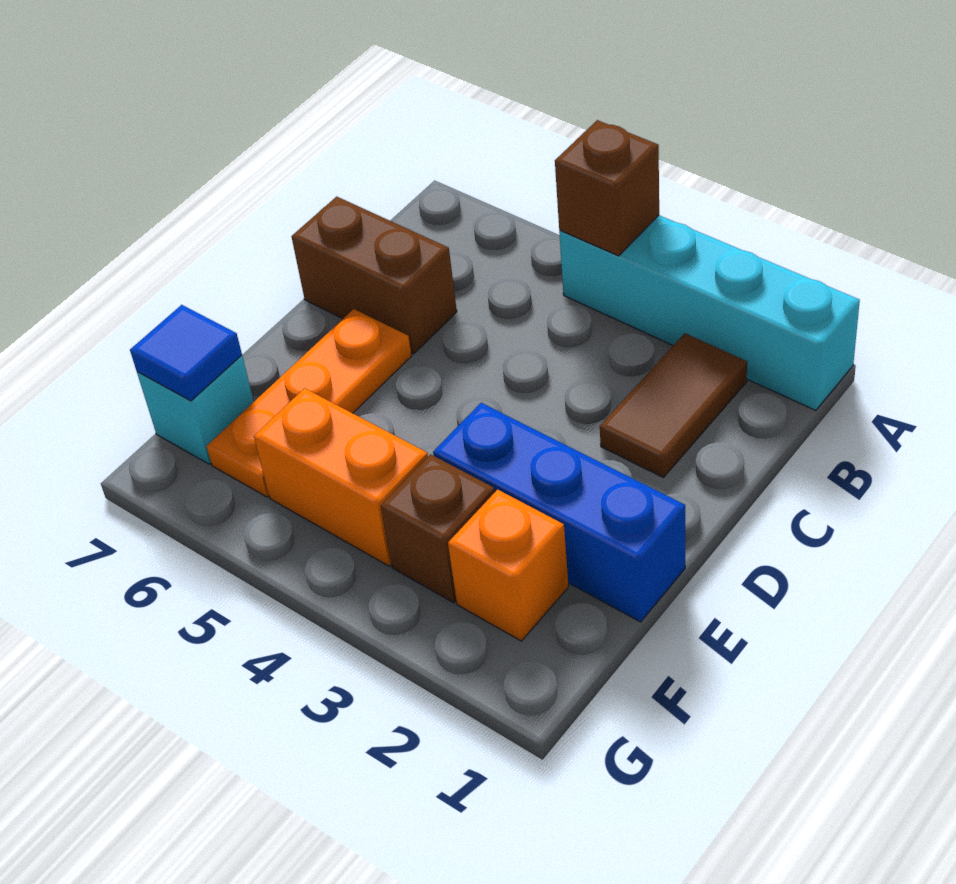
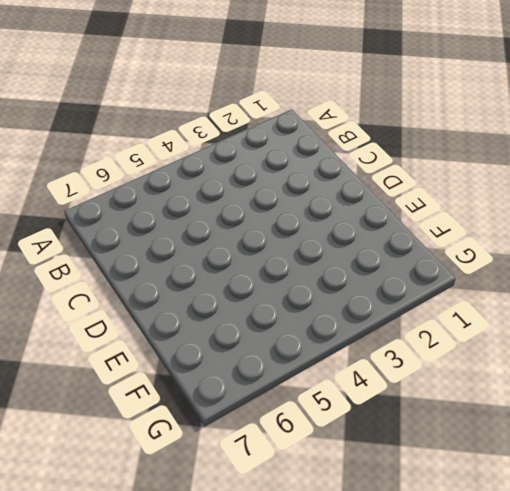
none -> cyan 1x4 brick [559,215,860,411]
none -> brown 1x2 tile [600,333,747,477]

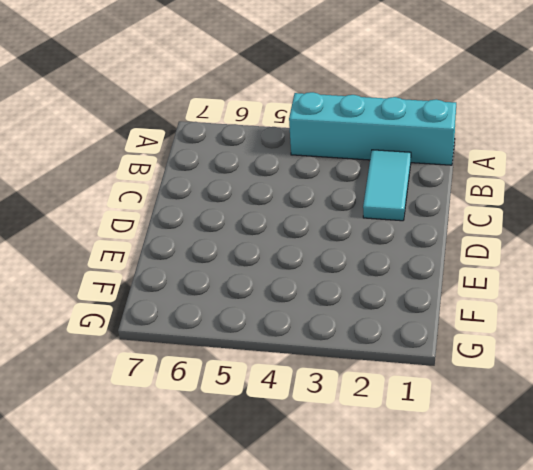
cyan 1x2 tile [363,150,411,221] -> brown 1x2 tile [600,333,747,477]
none -> brown 1x2 brick [292,197,457,354]
none -> orange 1x3 plate [206,309,412,497]

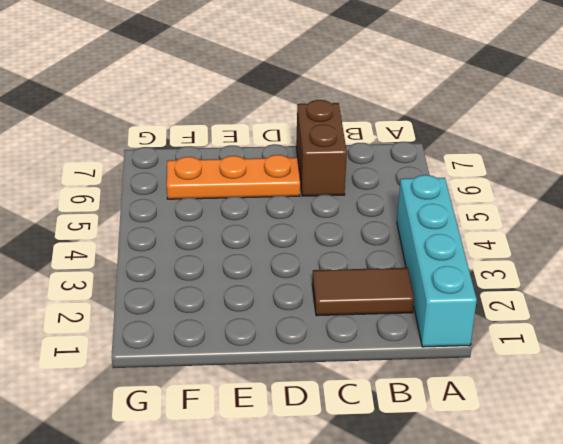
none -> blue 1x3 brick [433,403,685,622]
none -> orange 1x1 brick [448,490,569,641]

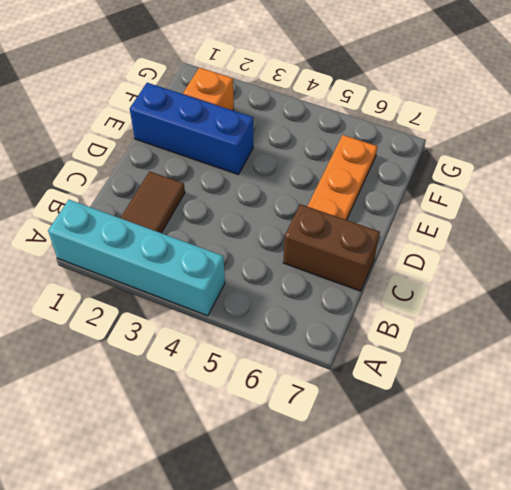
none -> brown 1x1 brick [381,454,495,603]
none -> orange 1x2 brick [254,388,428,566]

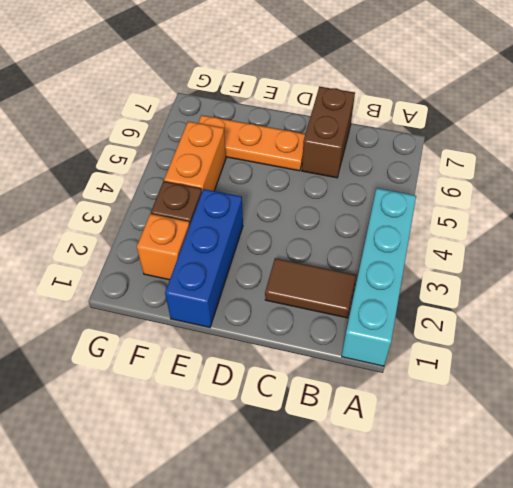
none -> cyan 1x1 brick [137,355,254,464]
none -> brown 1x1 brick [555,120,659,256]

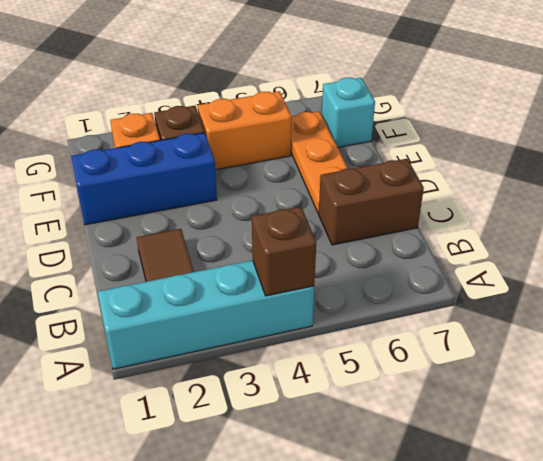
none -> blue 1x1 tile [130,305,242,401]

